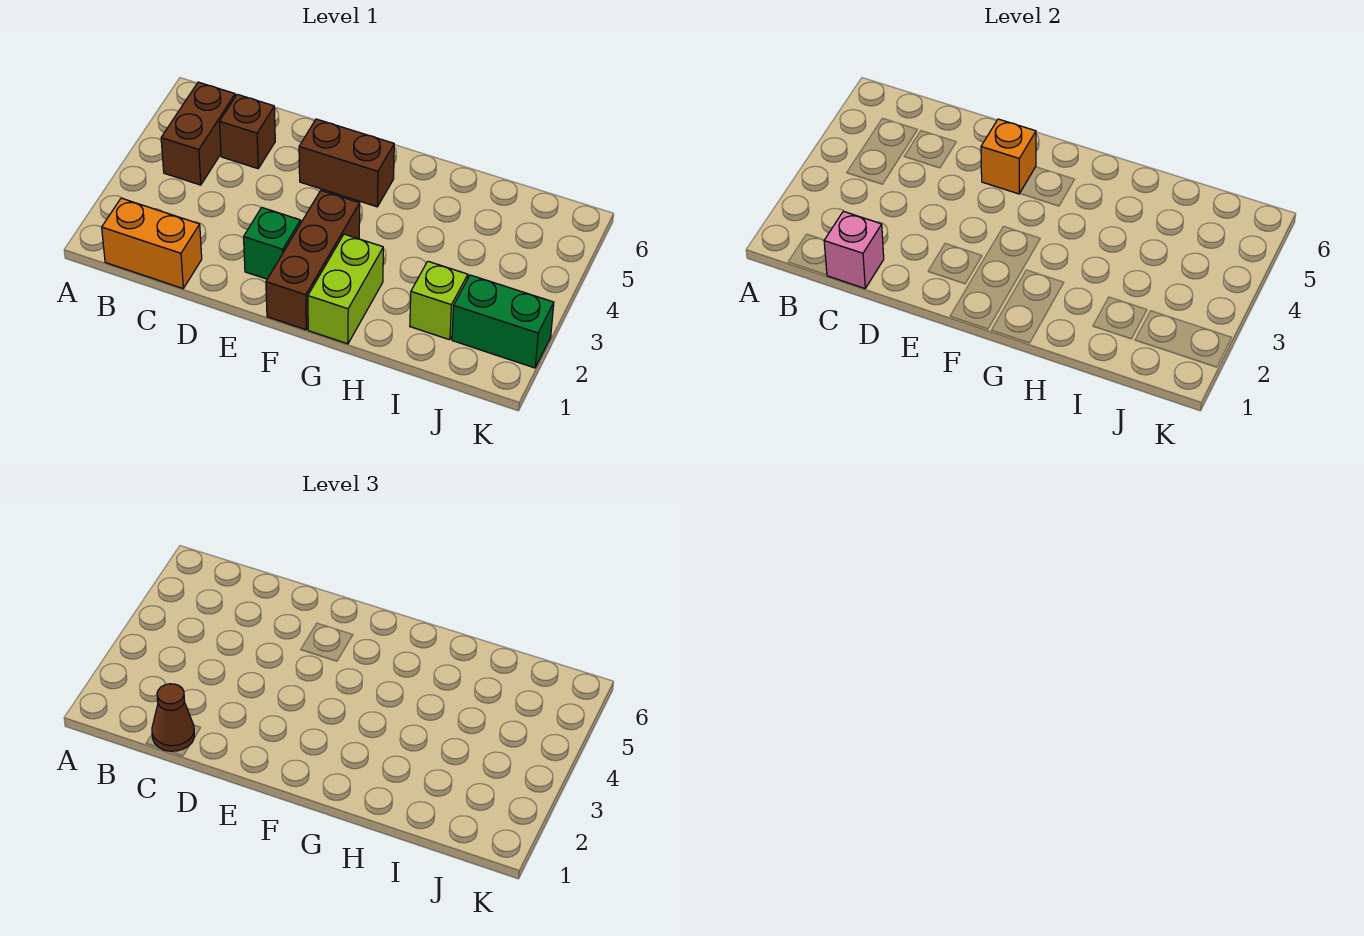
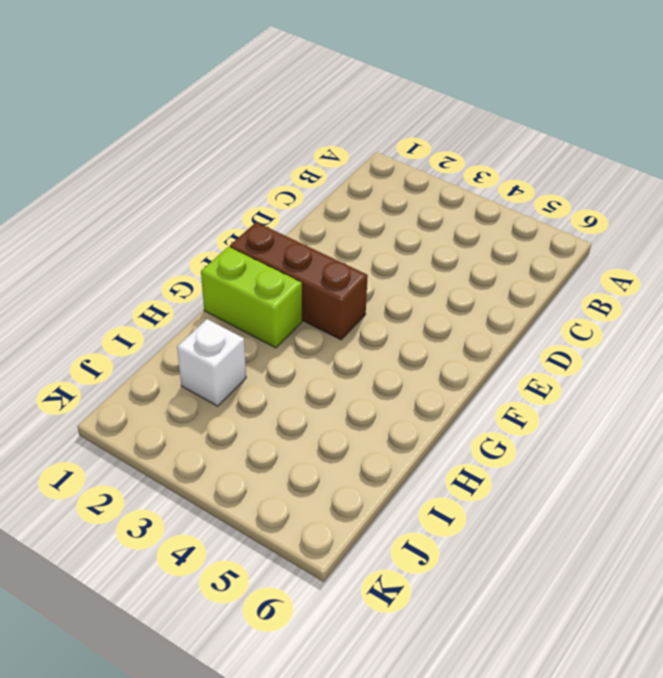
white 1x1 brick [177,319,246,406] -> lime 1x1 brick [410,261,468,340]
none -> orange 1x2 brick [102,198,202,288]
none -> brown 1x2 brick [161,82,235,185]
none -> brown 1x1 brick [220,94,275,169]

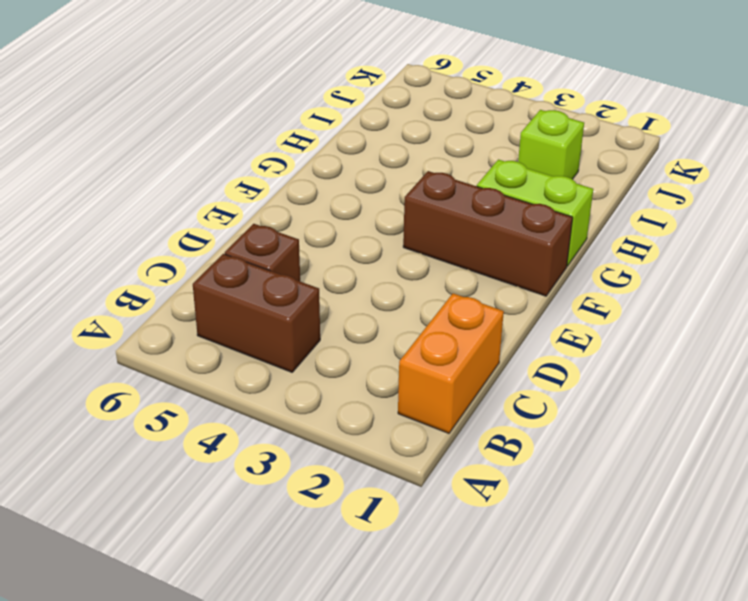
none -> green 1x1 brick [244,208,301,279]
none -> brown 1x2 brick [299,119,394,207]
none -> green 1x2 brick [452,275,554,368]

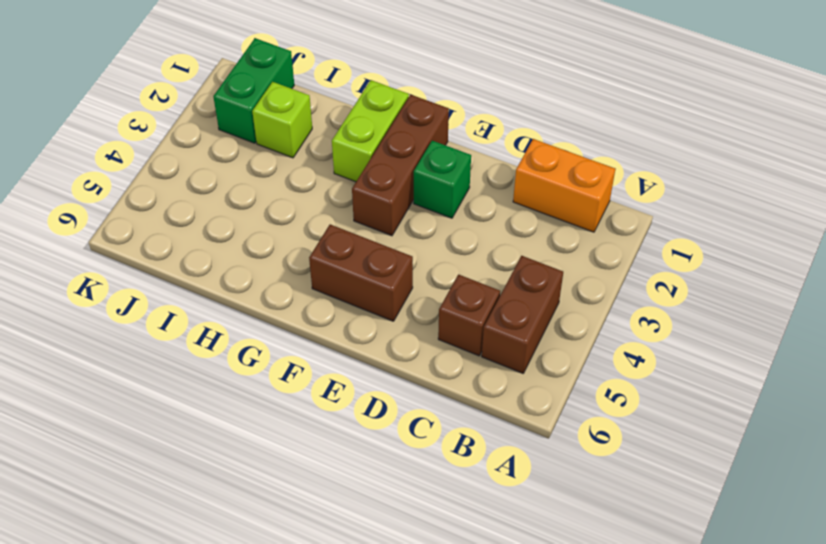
green 1x2 brick [213,38,294,143] -> green 1x2 brick turned to [452,275,554,368]
none -> pink 1x1 brick [824,211,884,288]
none -> orange 1x1 brick [981,119,1036,194]
none -> brown 1x1 cone [152,684,194,752]

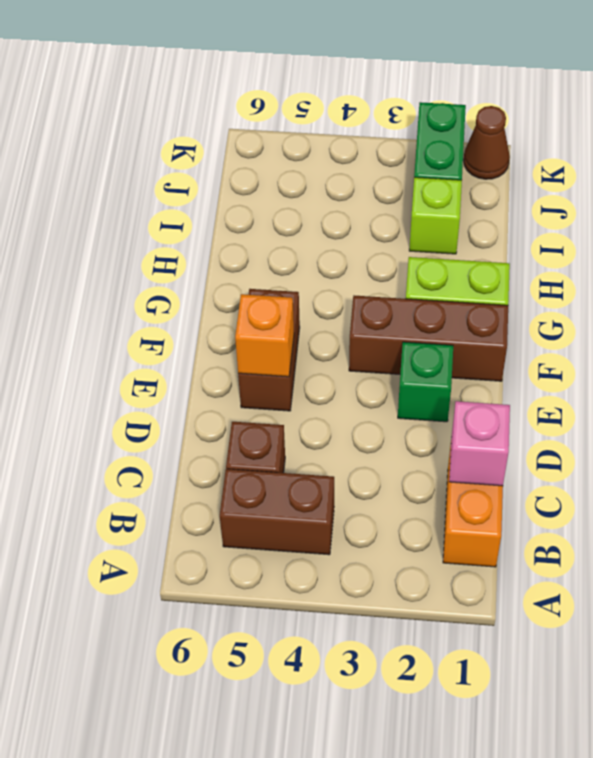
brown 1x1 cone [463,106,510,179] -> brown 1x1 cone moved to [152,684,194,752]

